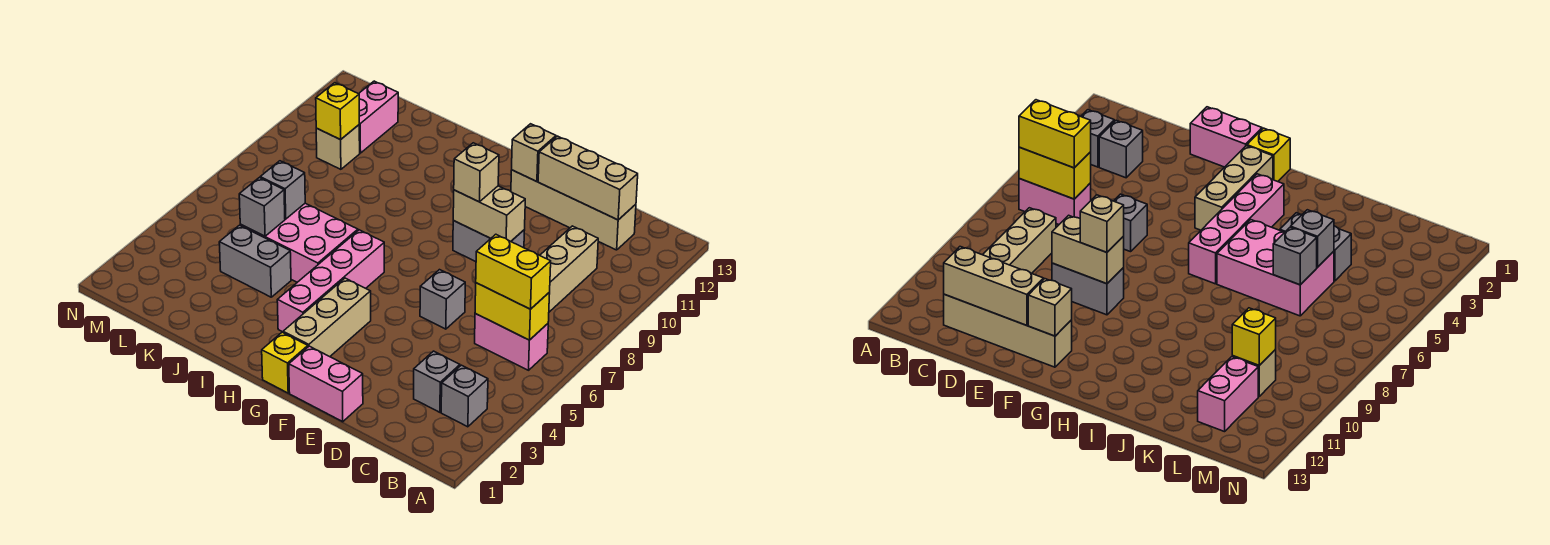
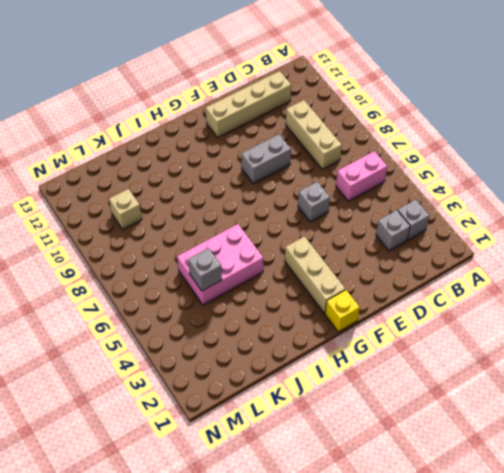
none -> pink 1x2 brick [289,346,363,422]
none -> pink 1x4 brick [277,230,384,332]
none -> grey 1x2 brick [219,225,291,297]

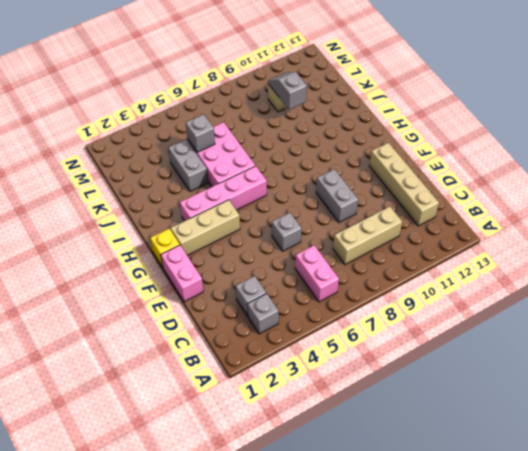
grey 1x2 slope [268,72,307,110] -> yellow 1x1 brick [316,83,359,140]
none -> pink 1x2 brick [359,81,398,153]
none -> yellow 1x2 brick [475,283,550,340]
none -> tan 1x3 brick [538,136,638,220]

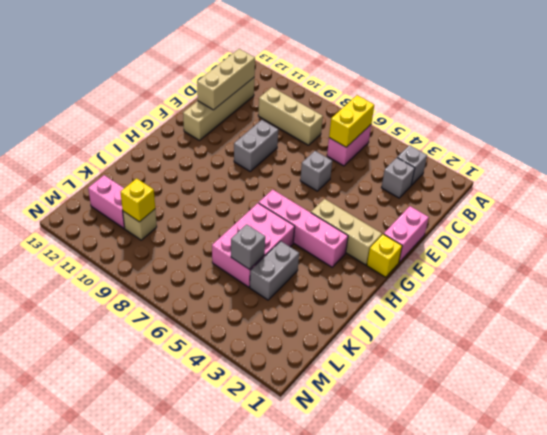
none -> tan 1x2 brick [453,186,525,241]
none -> tan 1x1 brick [512,124,556,182]
none -> grey 1x1 brick [260,161,305,219]

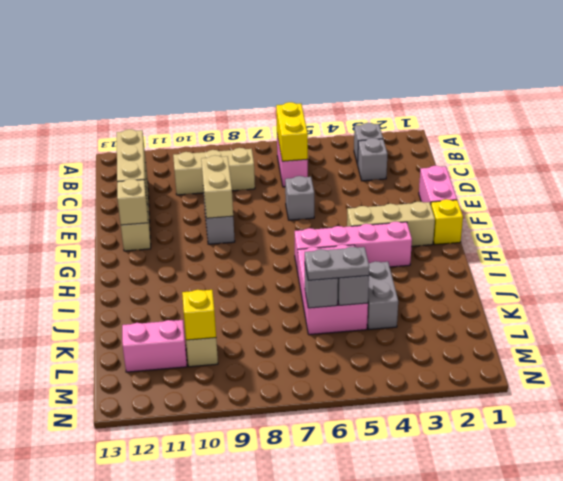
grey 1x2 plate [305,247,369,280] -> none
none -> yellow 1x2 brick [476,234,551,309]
none -> tan 1x1 brick [454,143,499,202]

